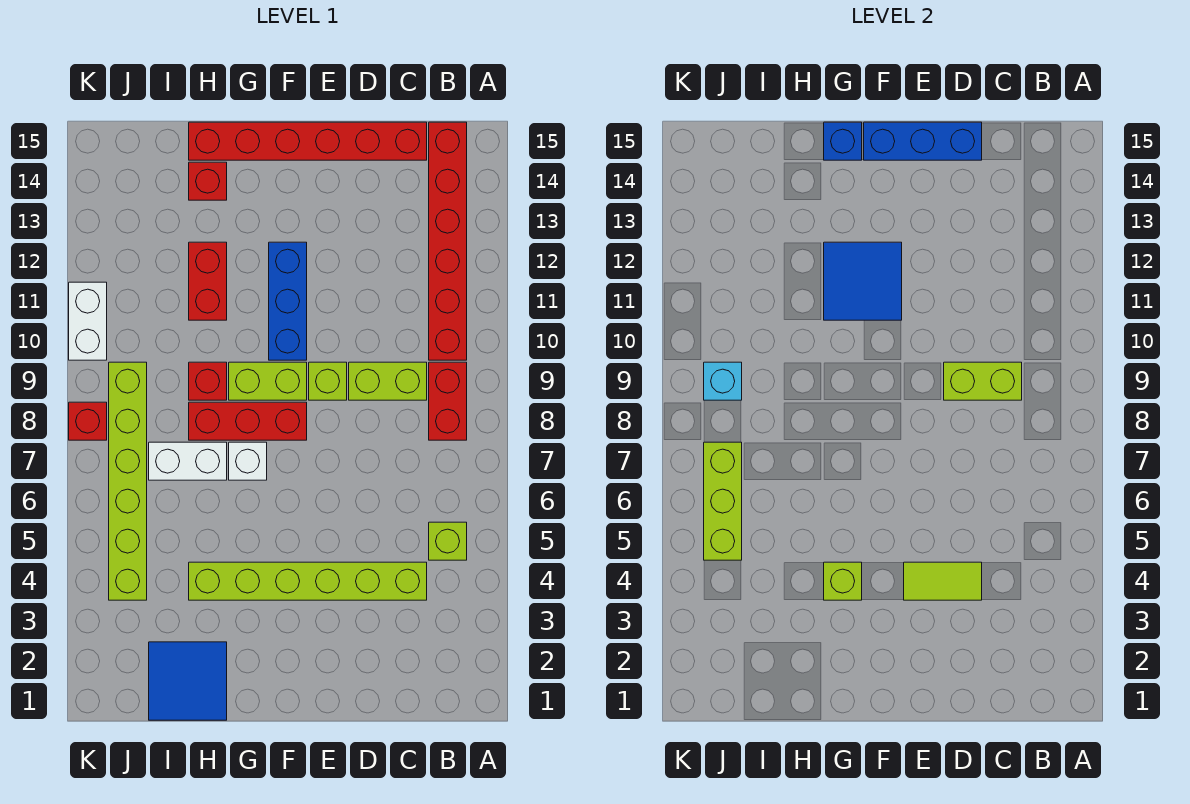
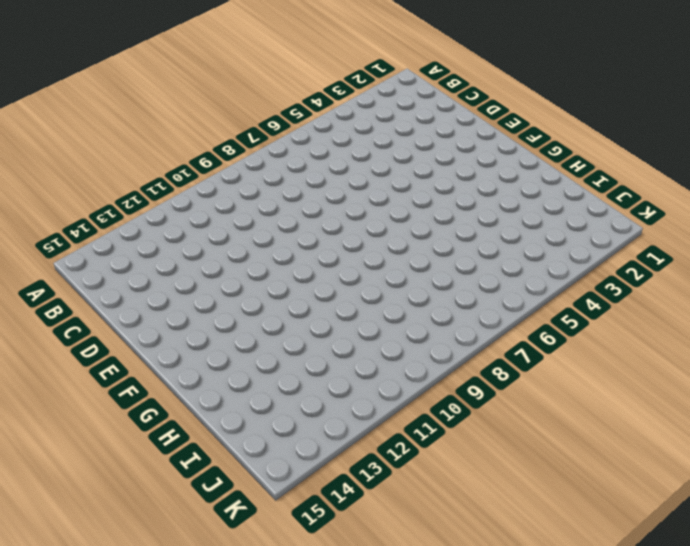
none -> lime 1x1 brick [429,522,467,560]
none -> red 1x2 brick [429,362,467,440]
none -> red 1x6 brick [429,122,467,360]

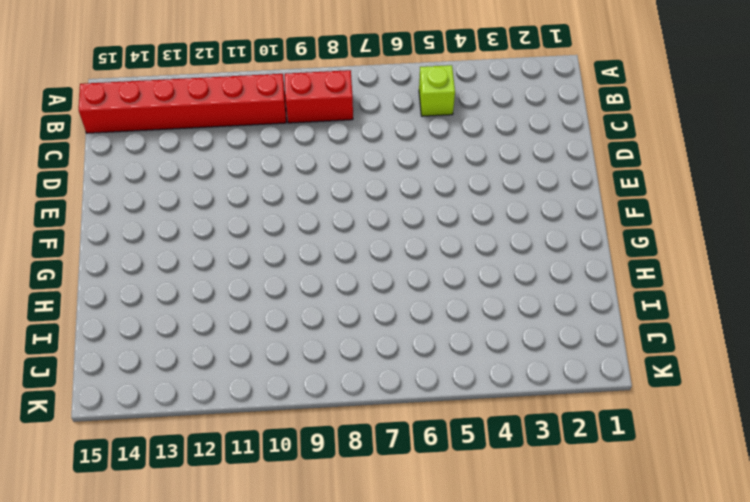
none -> lime 1x6 brick [189,562,427,600]
none -> lime 1x2 brick [349,362,427,400]
none -> red 1x6 brick [189,122,427,160]

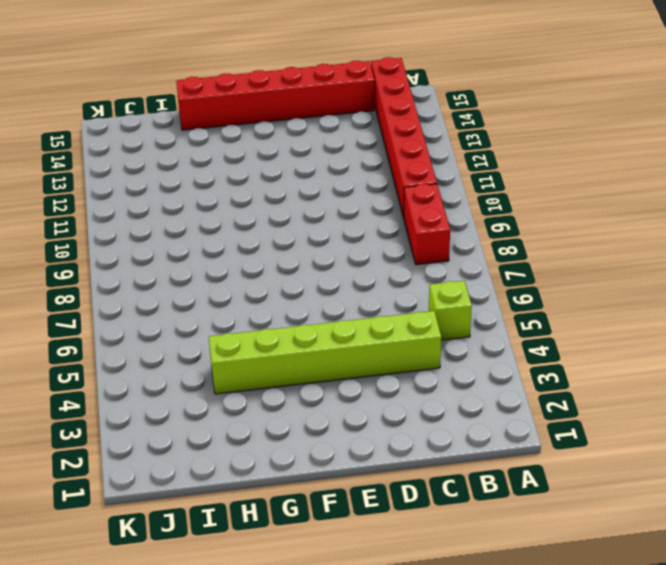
none -> lime 1x2 brick [349,362,427,400]
none -> lime 1x1 brick [309,362,347,400]
none -> red 1x3 brick [189,402,307,440]

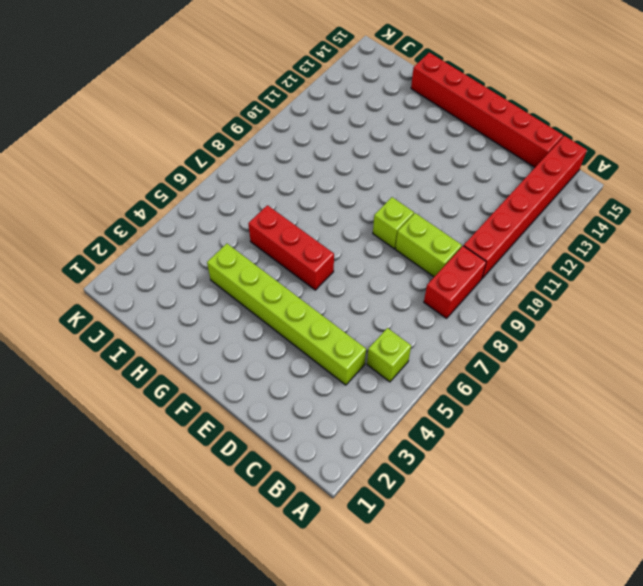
red 1x3 brick [248,205,334,290] -> red 1x3 brick moved to [189,402,307,440]
none -> lime 1x2 brick [229,362,307,400]
none -> blue 1x3 brick [269,242,307,360]
none -> white 1x1 brick [229,442,267,480]

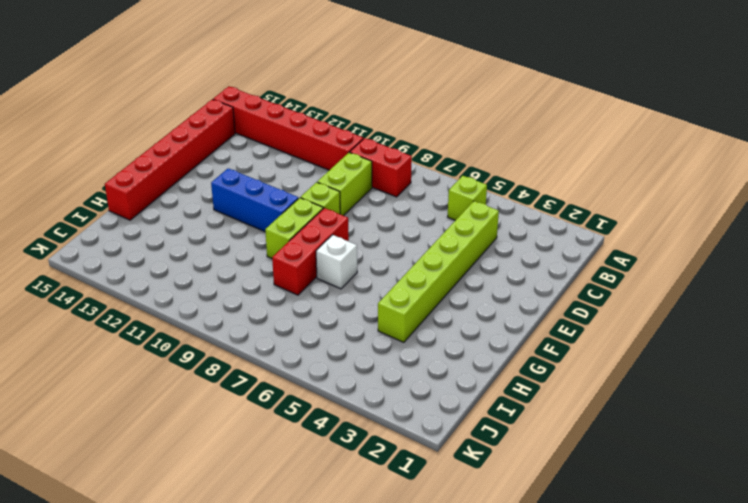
none -> blue 2x2 tile [149,642,227,720]
none -> white 1x2 brick [149,442,227,480]
none -> red 1x1 brick [189,362,227,400]

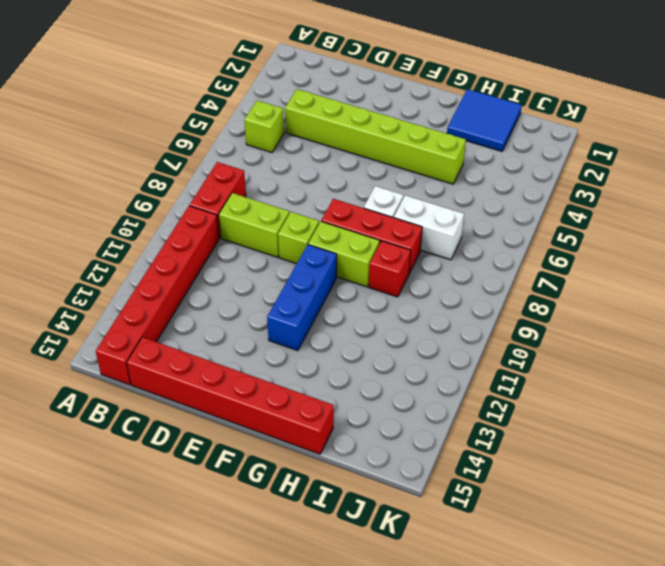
none -> red 1x2 brick [189,242,227,320]
none -> red 1x1 brick [189,162,227,200]
none -> lime 1x6 brick [109,362,147,600]

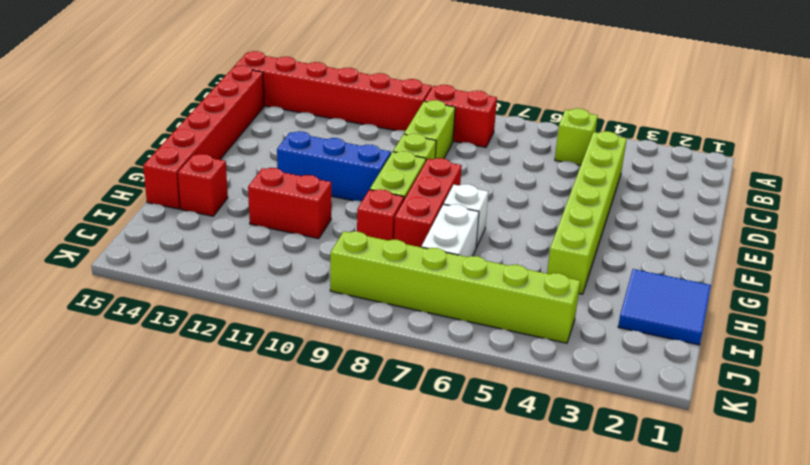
none -> red 1x1 brick [69,402,107,440]
none -> white 1x2 brick [69,282,107,360]
none -> lime 1x2 brick [944,362,1022,400]

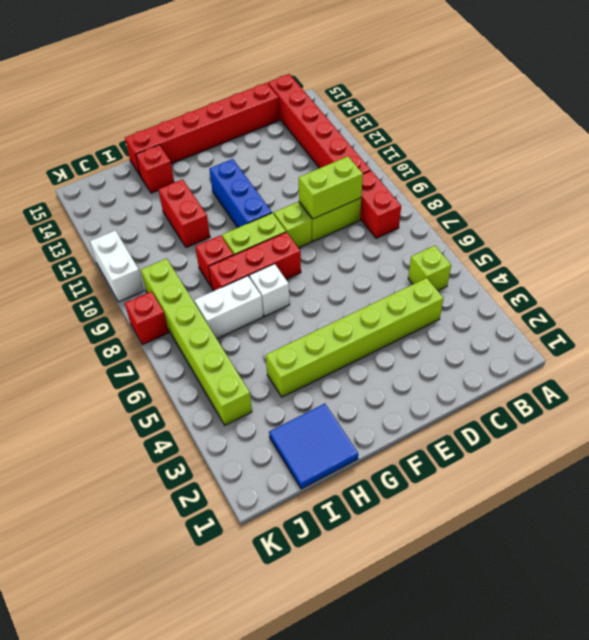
none -> lime 1x2 tile [904,562,982,600]
none -> blue 1x3 brick [864,122,982,160]
none -> blue 2x2 tile [824,242,902,320]

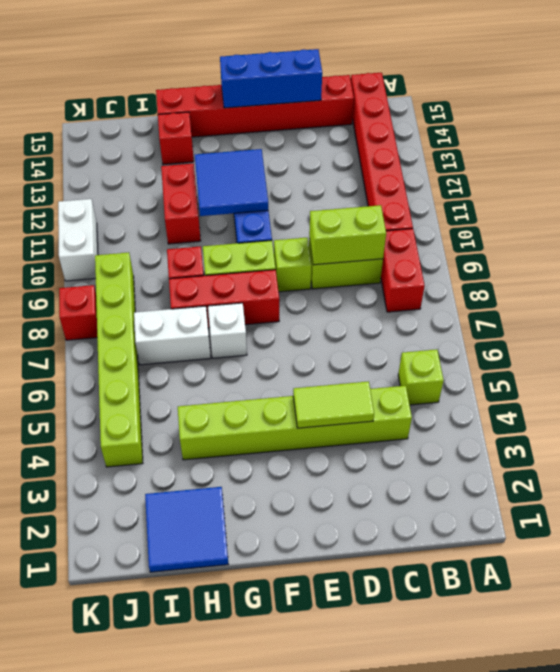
none -> lime 1x1 brick [824,562,862,600]
none -> blue 1x1 brick [824,122,862,160]
none -> lime 1x3 brick [704,442,742,560]

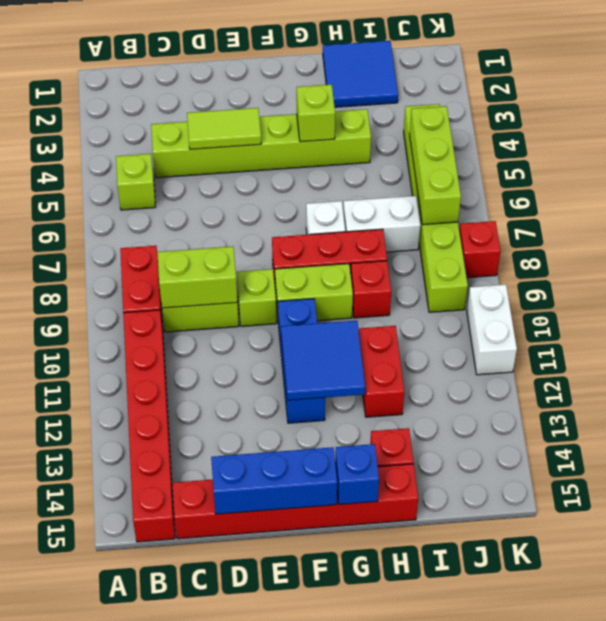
none -> cyan 1x1 brick [704,362,742,400]

